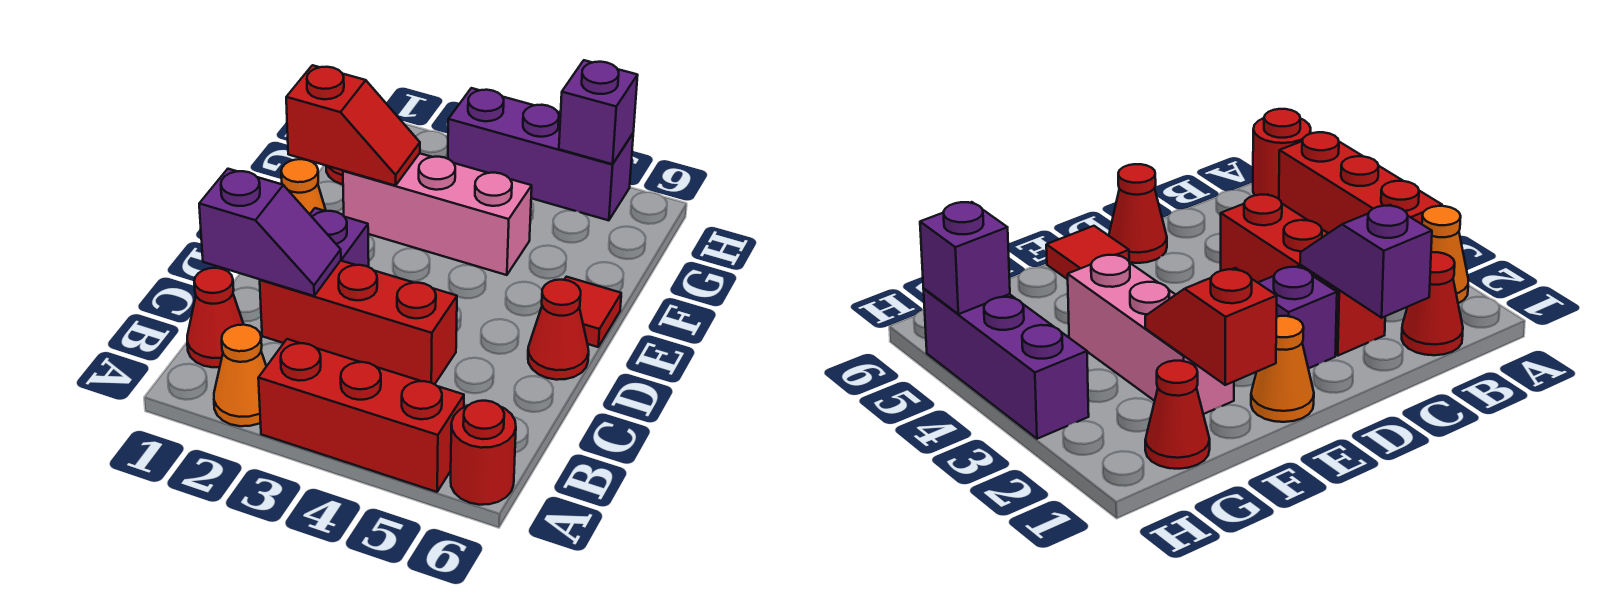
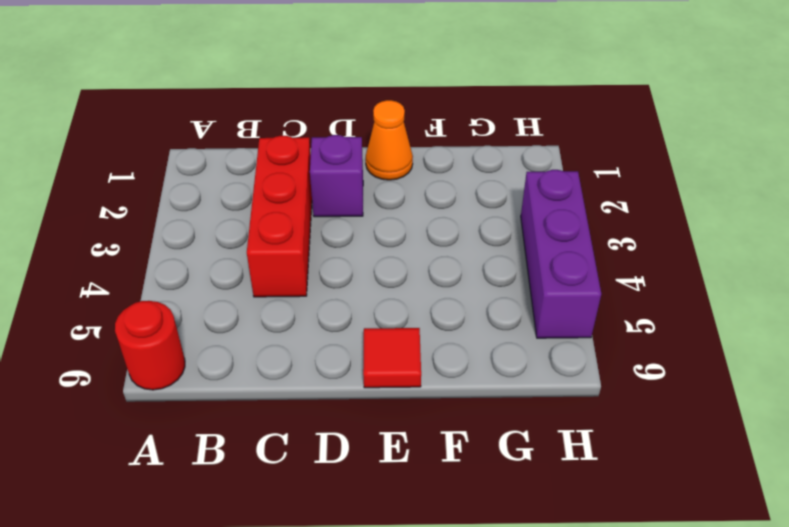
none -> orange 1x1 cone [214,325,266,426]
none -> red 1x3 brick [258,339,464,492]
none -> red 1x1 cone [187,268,244,367]

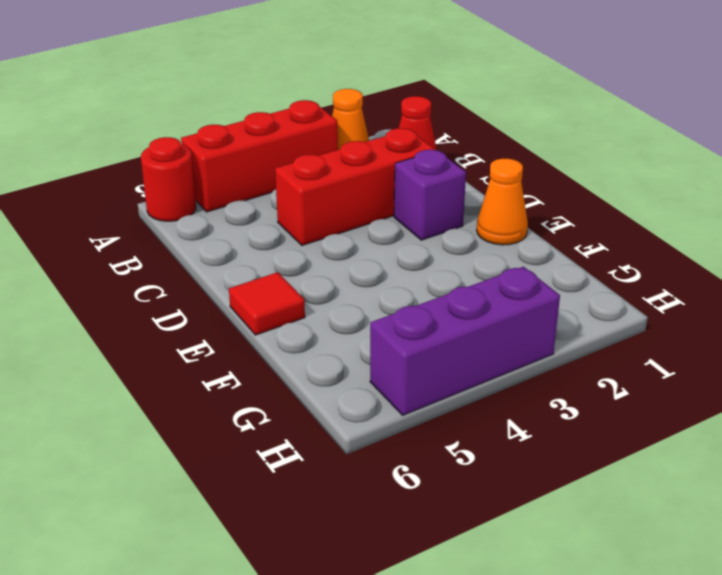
none -> red 1x1 cone [528,280,589,380]
none -> pink 1x3 brick [343,153,532,275]
none -> red 1x1 cone [1145,361,1210,469]

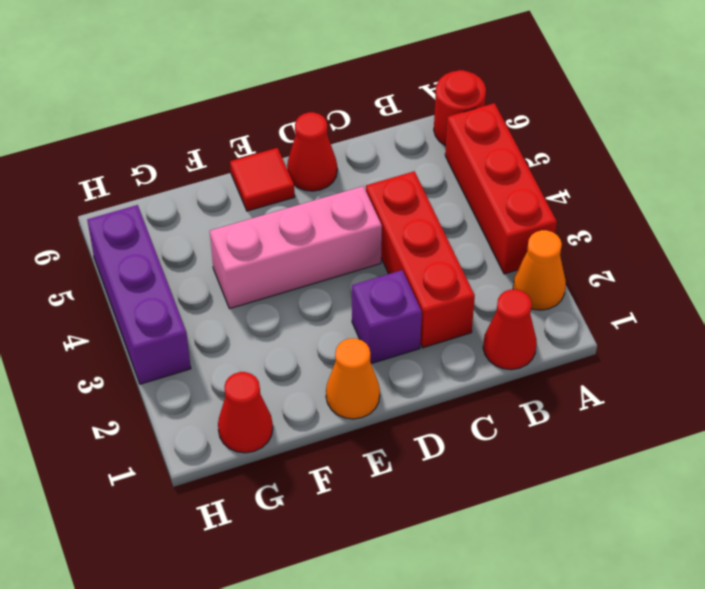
pink 1x3 brick [210,186,382,309] -> pink 1x3 brick turned to [343,153,532,275]
none -> purple 1x2 slope [199,169,341,296]
none -> red 1x2 slope [286,65,420,186]
none -> purple 1x1 brick [559,60,638,164]

